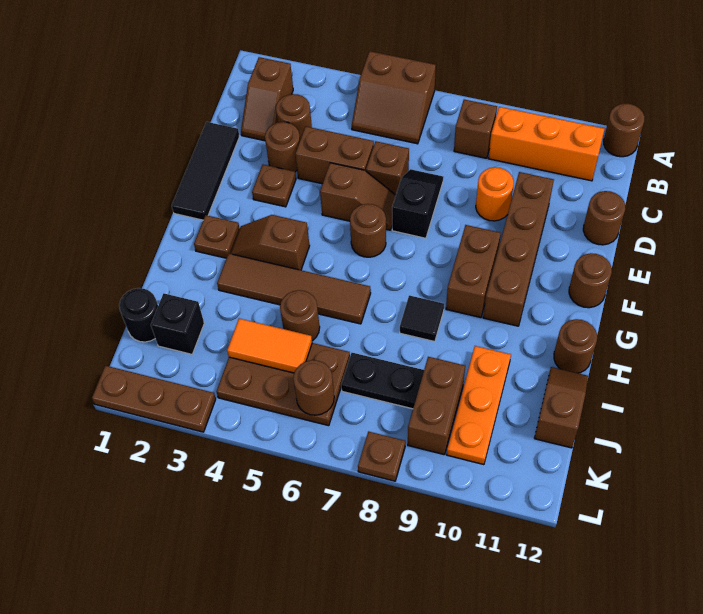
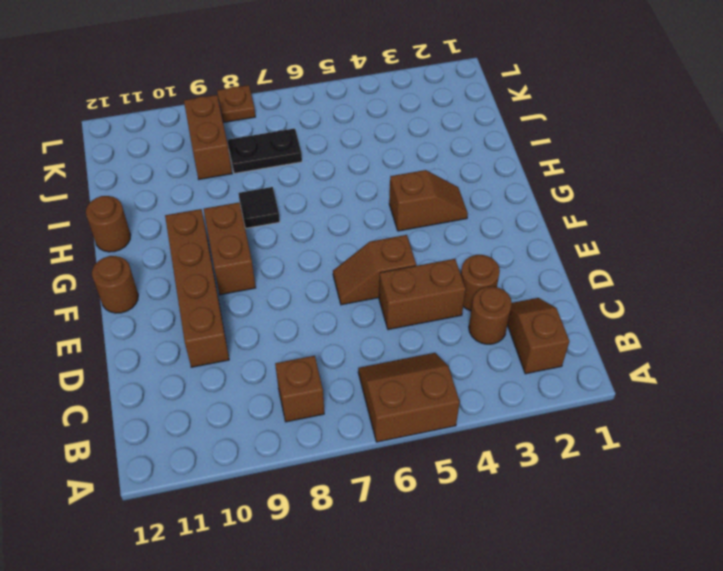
none -> brown 1x1 round brick [604,104,645,157]
none -> orange 1x3 brick [488,107,604,181]
none -> black 1x3 tile [172,122,240,220]
none -> brown 1x1 brick [366,141,409,195]

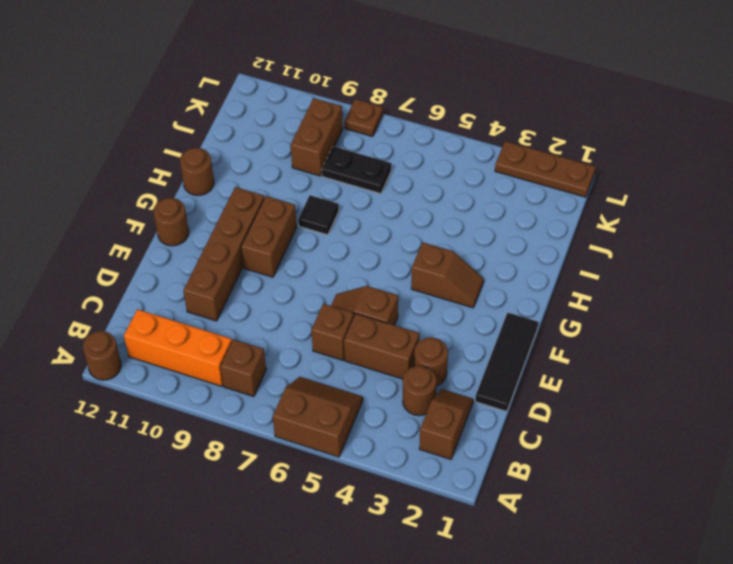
none -> black 1x2 slope [392,169,443,238]
none -> orange 1x1 round brick [476,167,514,221]
none -> brown 1x1 round brick [583,191,625,245]
none -> brown 1x1 plate [252,165,296,207]

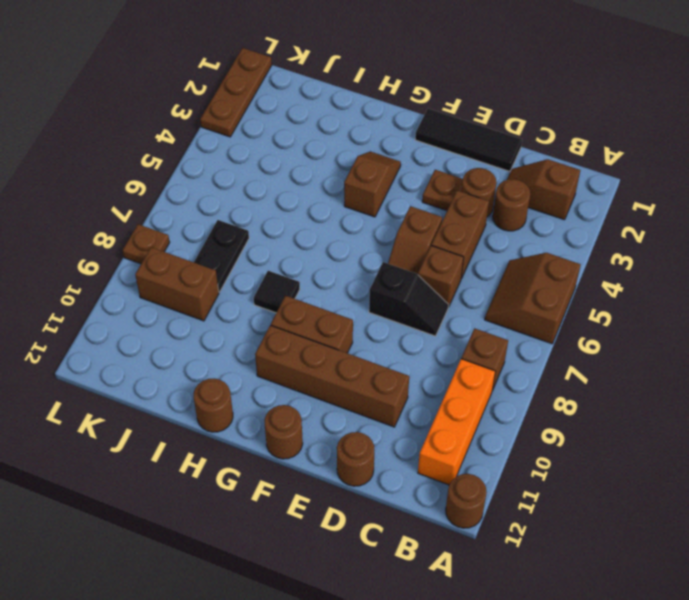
none -> orange 1x1 round brick [476,167,514,221]
none -> brown 1x1 round brick [350,204,386,257]
none -> brown 1x1 plate [194,215,240,258]
none -> brown 1x4 tile [217,254,371,324]

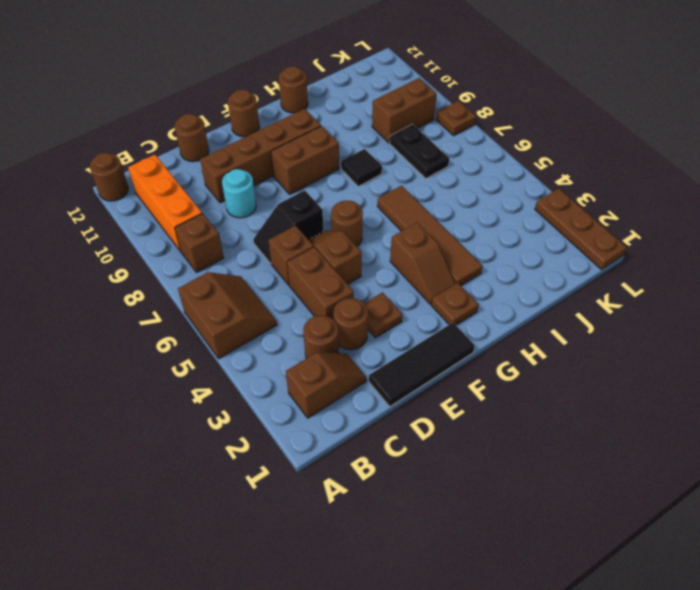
cyan 1x1 round brick [222,169,256,218] -> orange 1x1 round brick [476,167,514,221]
none -> brown 1x1 round brick [280,290,320,341]
none -> orange 1x3 plate [447,346,511,465]
none -> brown 1x2 slope [534,367,588,448]
none -> black 1x1 round brick [119,288,158,342]

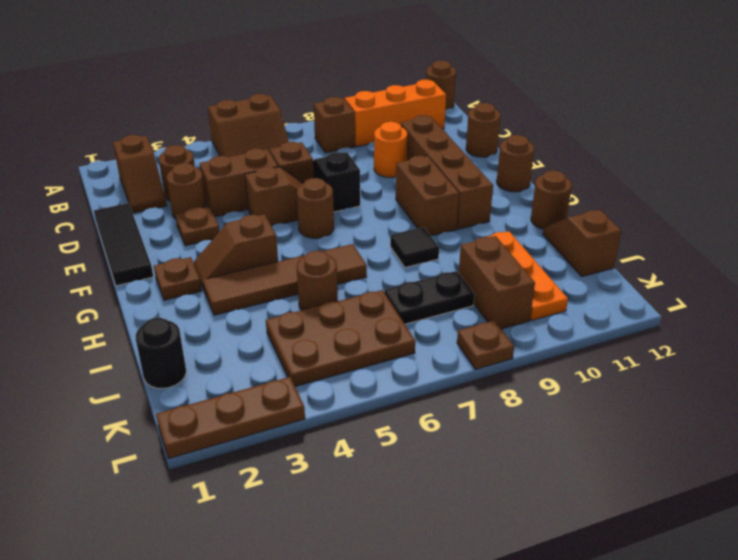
none -> black 1x1 brick [151,293,204,354]
none -> orange 1x2 tile [227,318,312,373]
none -> brown 1x1 round brick [293,360,334,415]

